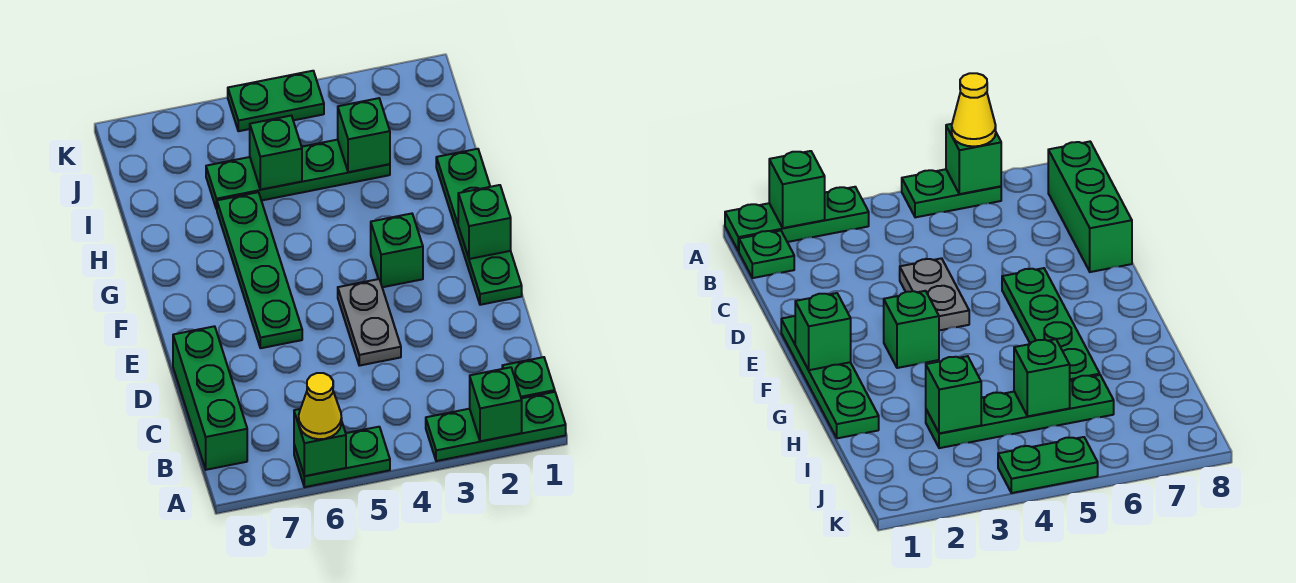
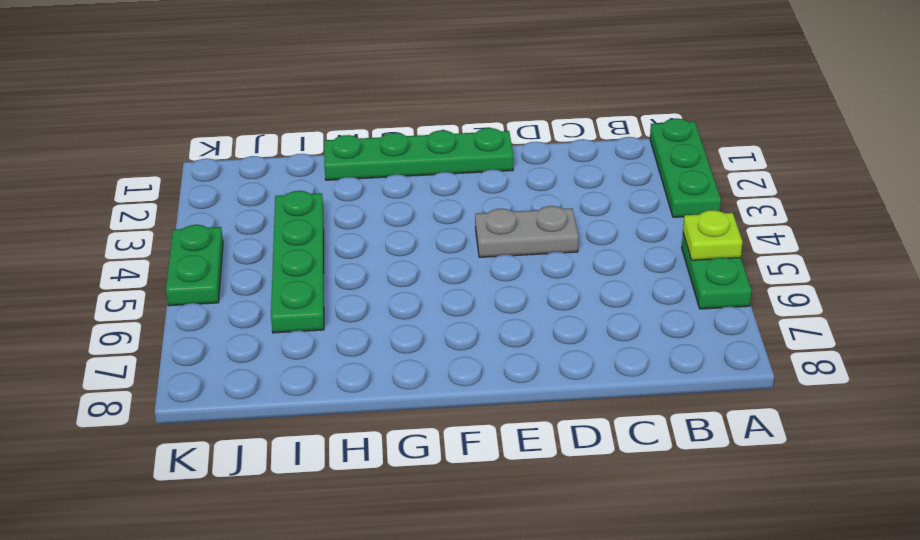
lime 1x1 plate [683,210,743,260] -> none
none -> green 1x1 plate [502,357,555,398]
none -> green 1x3 brick [173,326,247,470]
none -> green 1x4 plate [217,192,302,348]

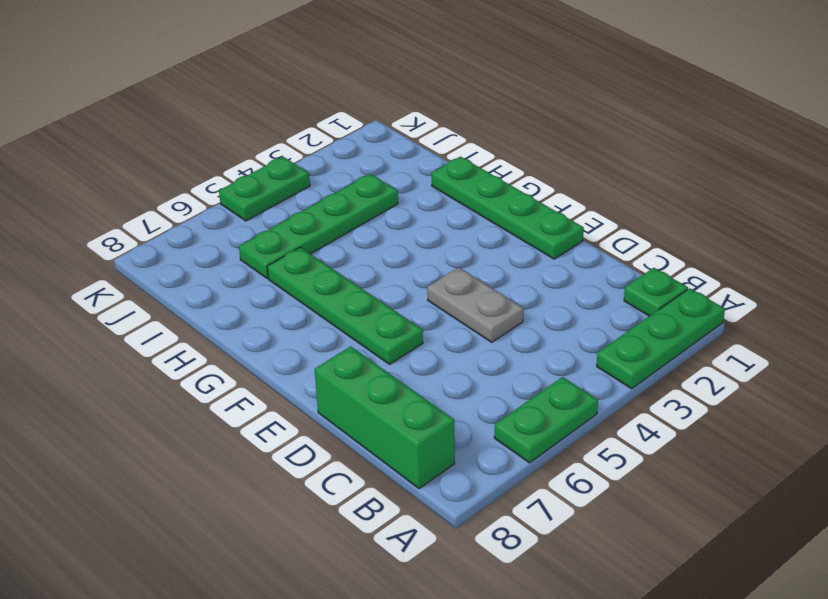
none -> green 1x1 brick [371,214,423,287]
none -> green 1x1 brick [470,367,522,441]
none -> green 1x1 brick [294,409,346,476]

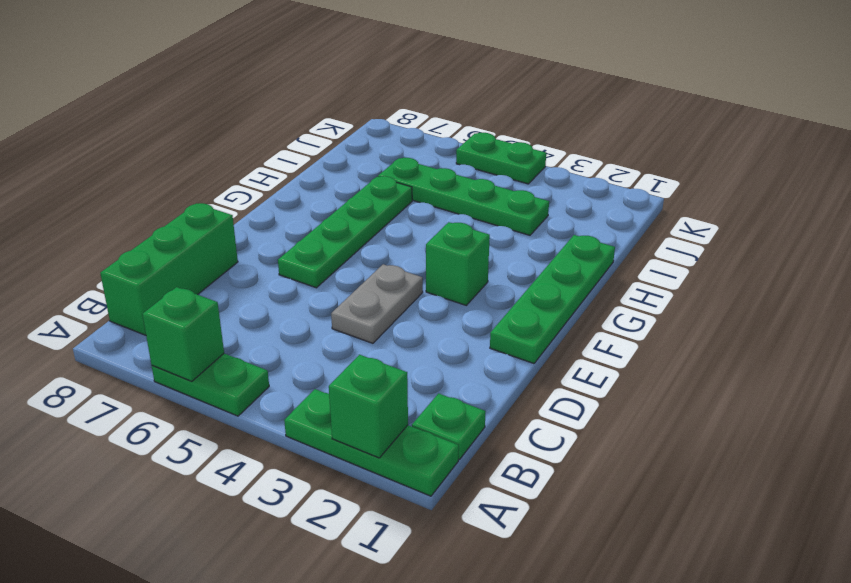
none -> green 1x1 brick [458,185,511,259]
none -> green 1x1 brick [338,98,390,172]
none -> green 1x1 brick [250,116,302,190]

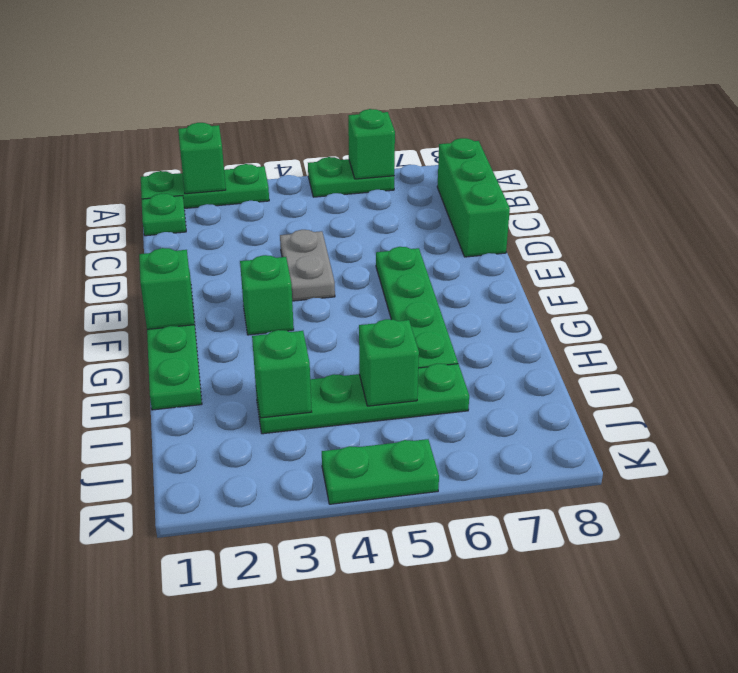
none -> yellow 1x1 cone [299,373,342,439]

